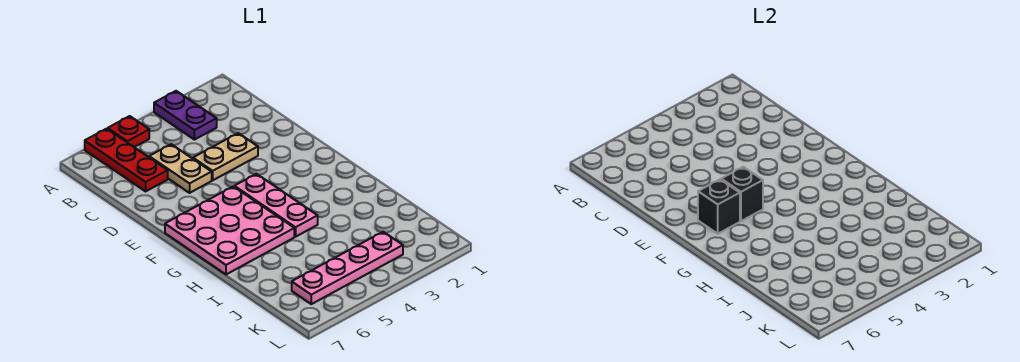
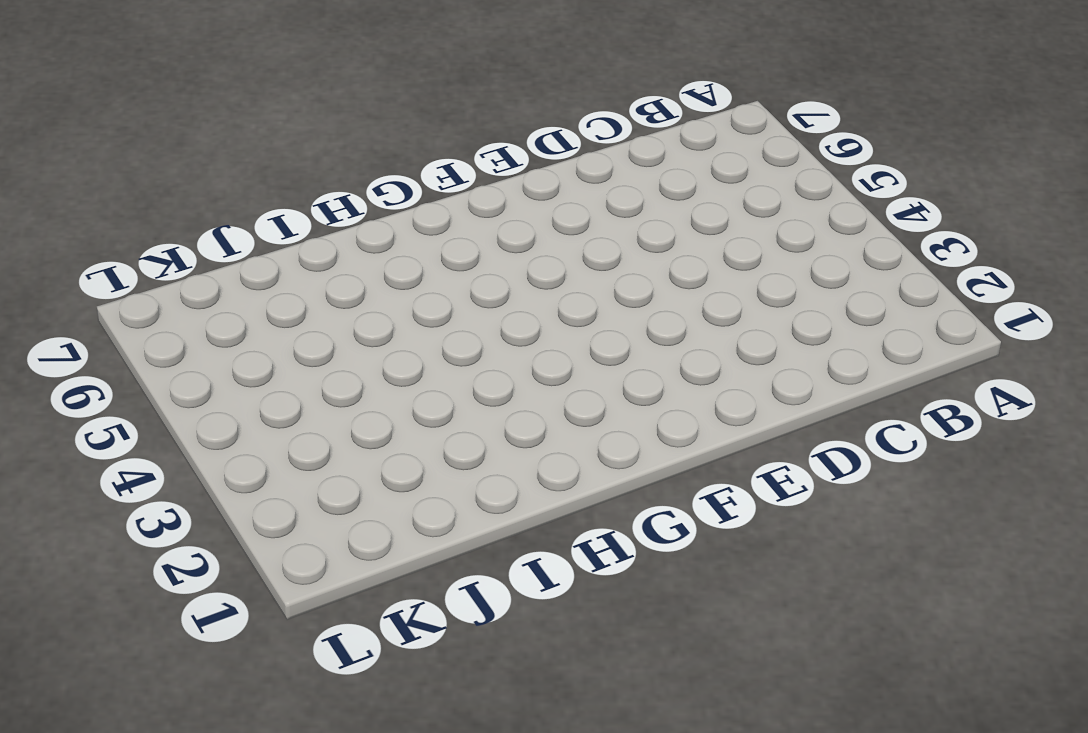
none -> purple 1x2 plate [154,91,217,140]
none -> red 1x1 plate [108,116,149,147]

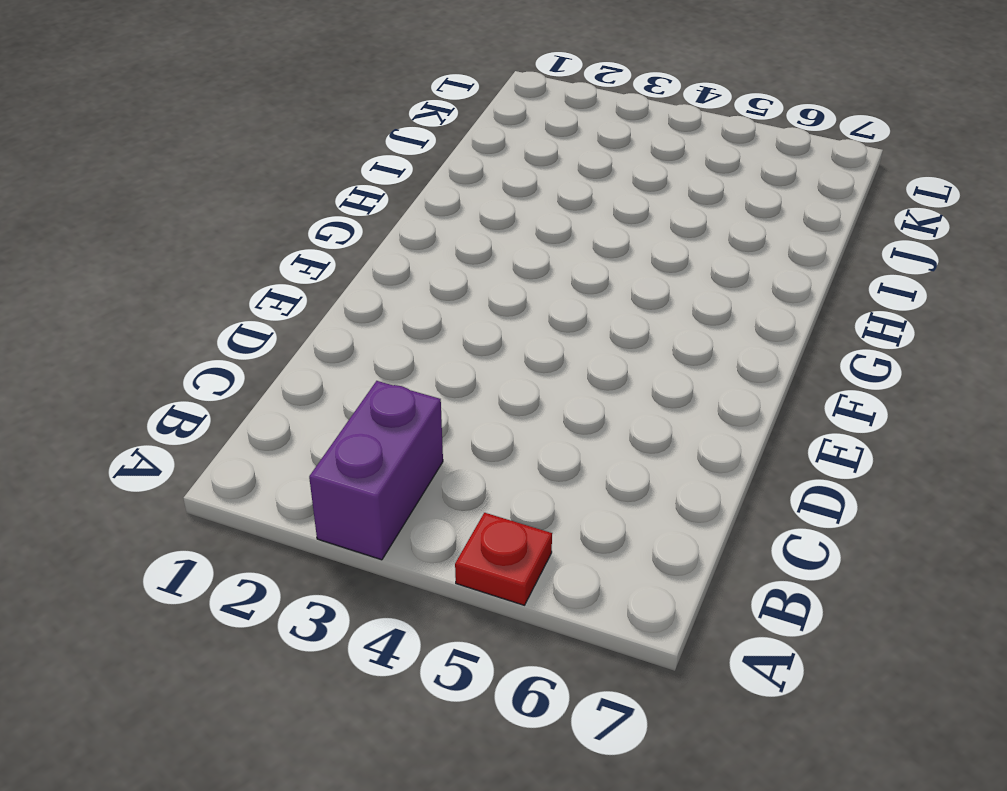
purple 1x2 brick [309,381,443,560] -> purple 1x2 plate [154,91,217,140]
none -> red 1x3 plate [85,129,168,191]
none -> tan 1x2 plate [149,144,212,193]

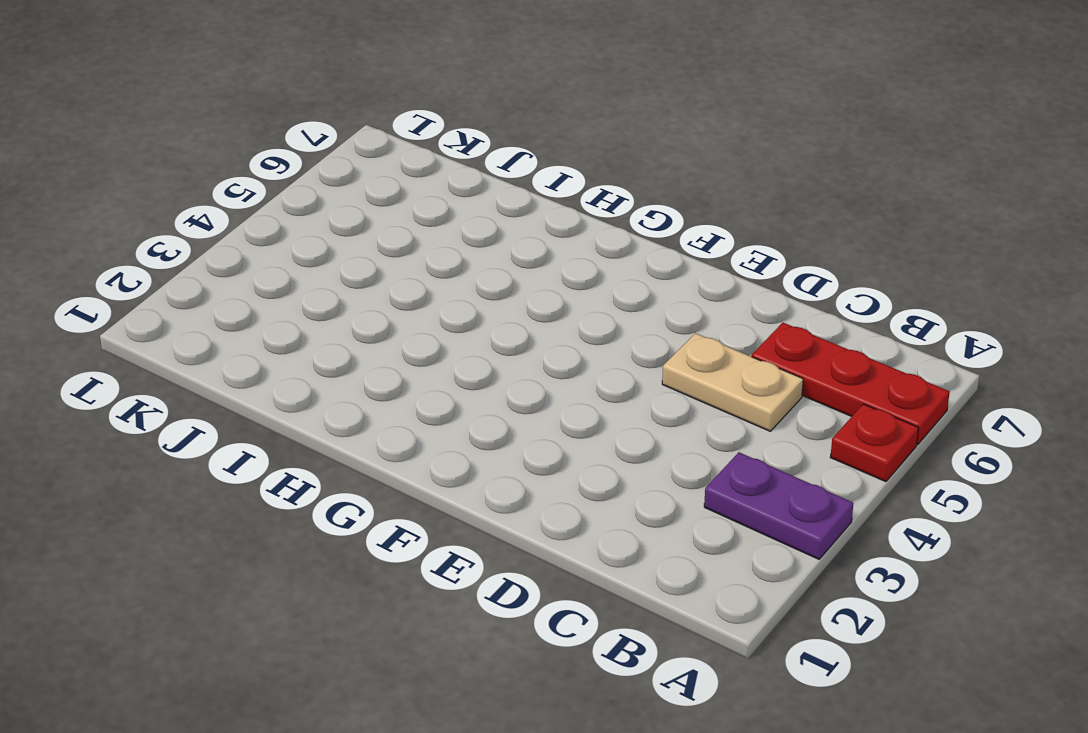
none -> tan 1x2 plate [193,133,258,180]
none -> pink 1x3 plate [234,174,318,237]

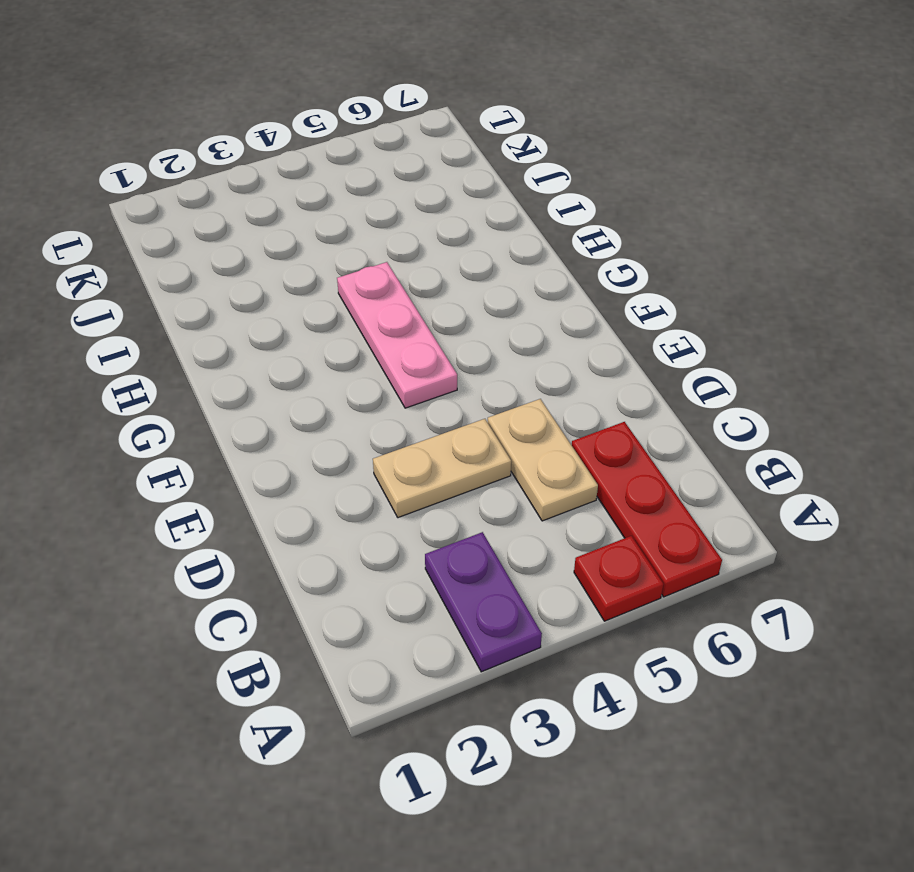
none -> pink 3x3 plate [165,186,294,274]
none -> pink 1x4 plate [292,232,403,304]

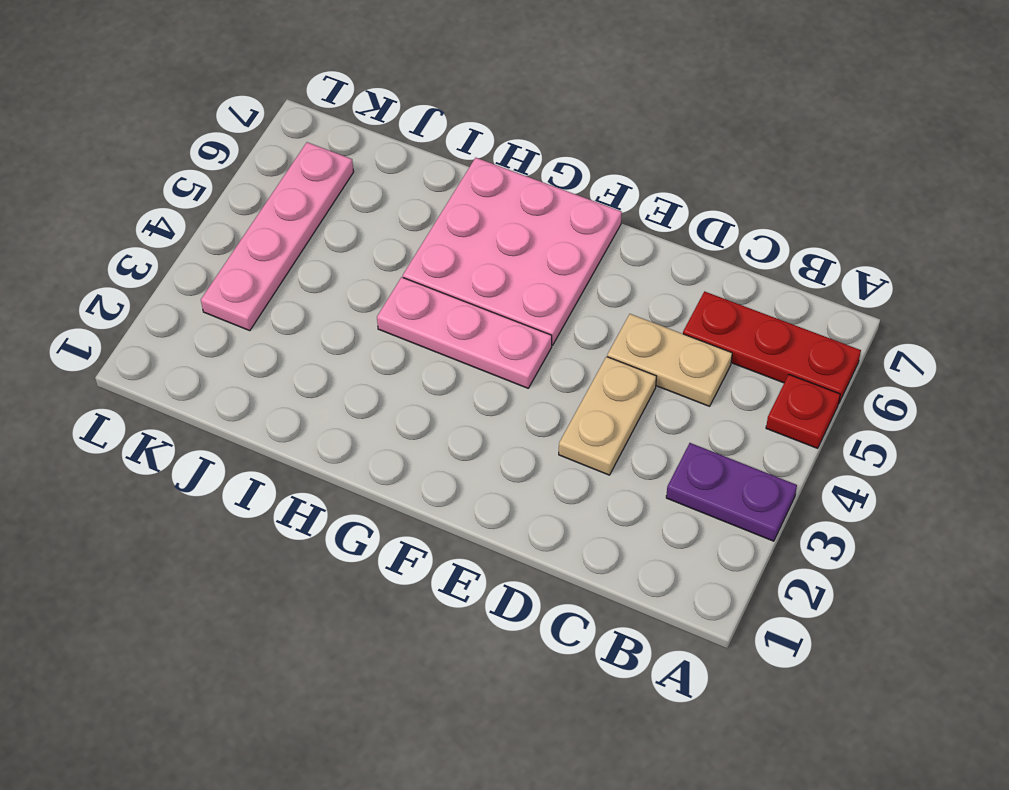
none -> black 1x1 brick [721,167,763,221]
none -> black 1x1 brick [698,179,740,234]

